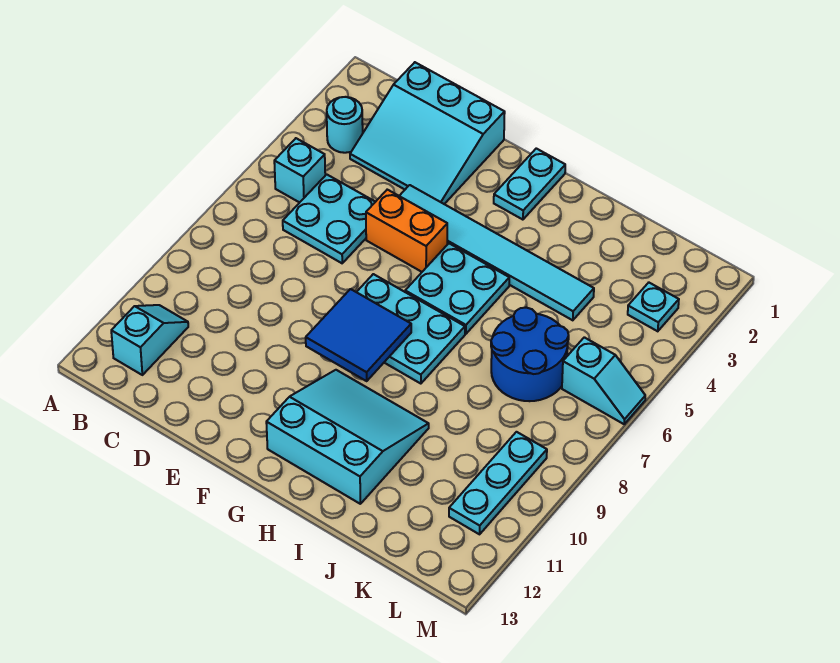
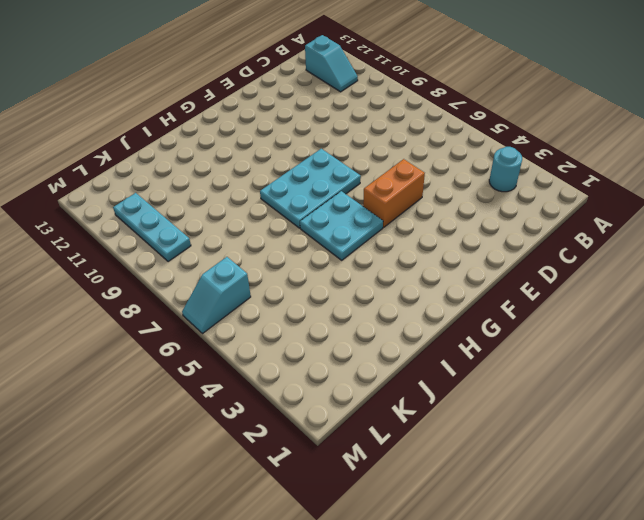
none -> cyan 1x1 brick [274,138,325,203]
none -> cyan 3x3 slope [350,62,505,204]
none -> cyan 2x2 plate [283,174,375,263]

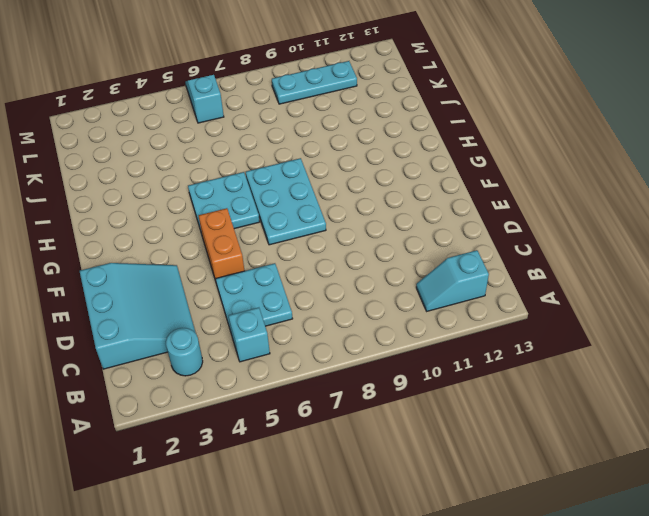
none -> cyan 1x6 tile [400,185,594,320]
none -> cyan 1x2 plate [494,148,565,220]
none -> cyan 3x3 slope [266,370,429,504]

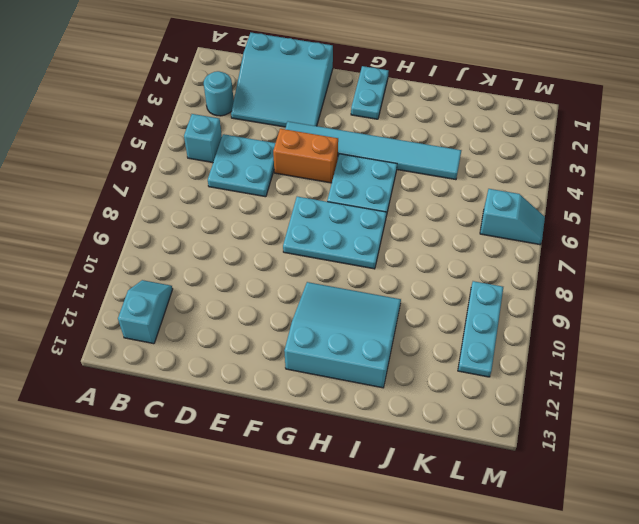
none -> blue 2x2 round brick [491,307,569,401]
none -> cyan 1x1 plate [628,283,679,331]
none -> blue 2x2 tile [306,289,411,381]

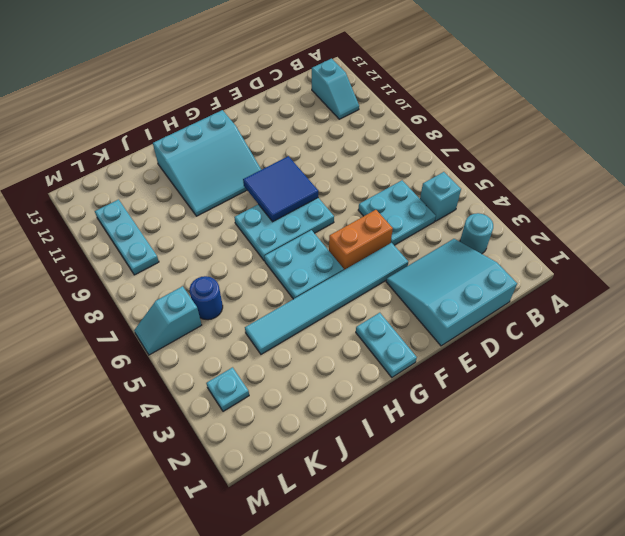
blue 1x1 round brick [190,276,223,320] -> blue 2x2 round brick [491,307,569,401]

